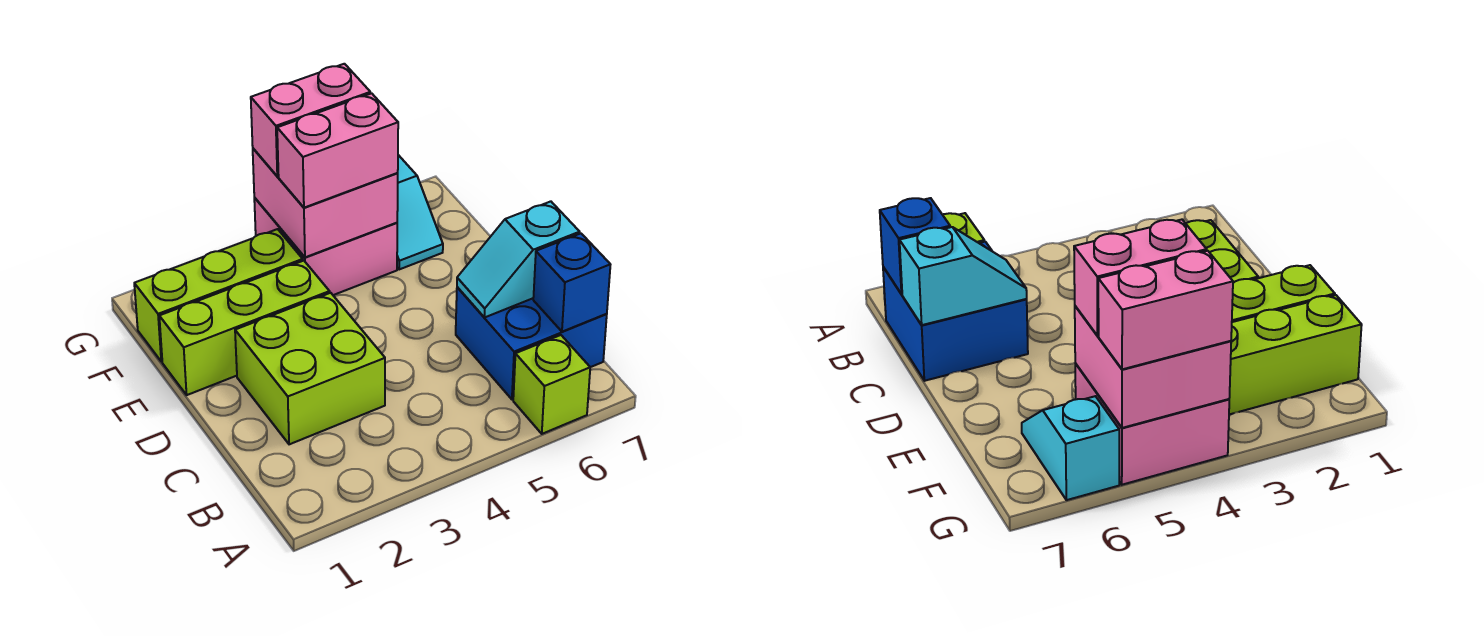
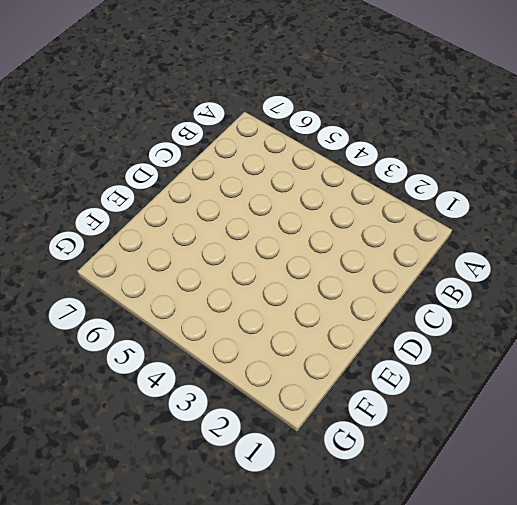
none -> lime 1x1 brick [513,335,590,434]
none -> blue 2x2 brick [456,287,607,399]
none -> lime 2x2 brick [235,293,385,444]

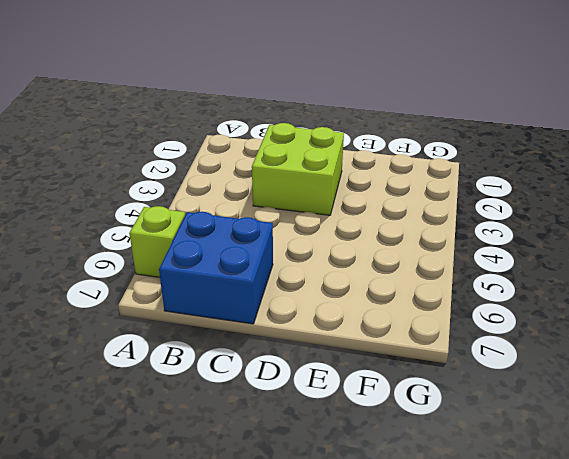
none -> lime 1x3 brick [159,261,330,395]
none -> lime 1x3 brick [134,229,303,362]
none -> pink 2x2 brick [254,198,397,295]

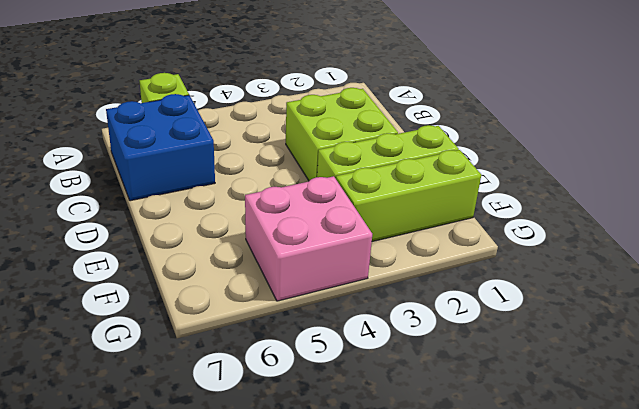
none -> cyan 1x2 slope [397,155,443,269]
none -> blue 1x1 brick [533,233,611,332]
none -> cyan 1x2 slope [457,201,580,318]

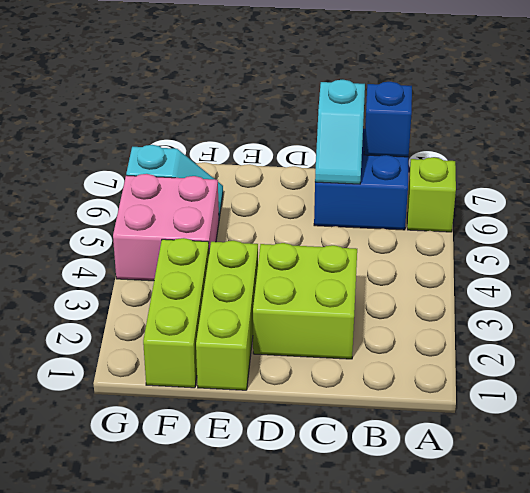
none -> pink 2x2 brick [253,149,398,257]
none -> pink 1x2 brick [277,93,398,208]
none -> pink 1x2 brick [251,64,370,176]

